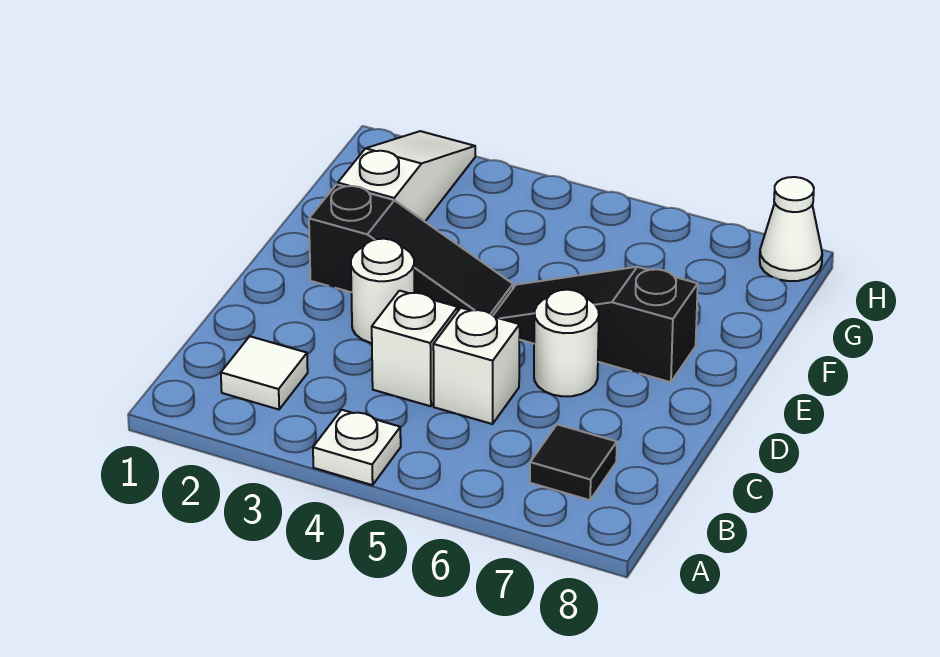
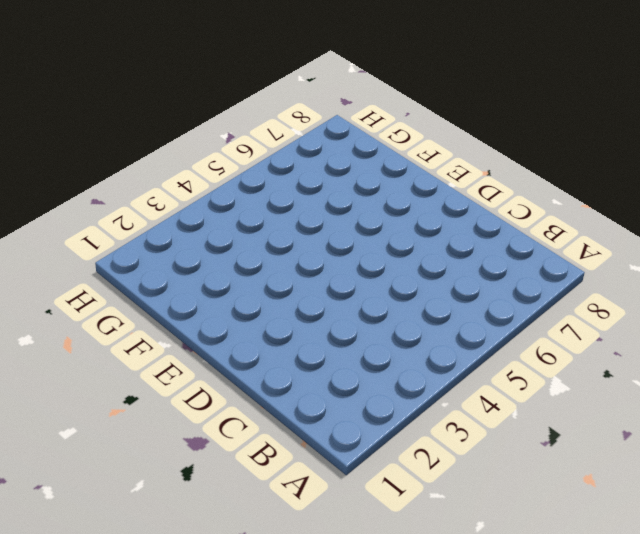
none -> white 1x1 plate [313,410,401,485]
none -> white 1x1 tile [221,336,308,409]

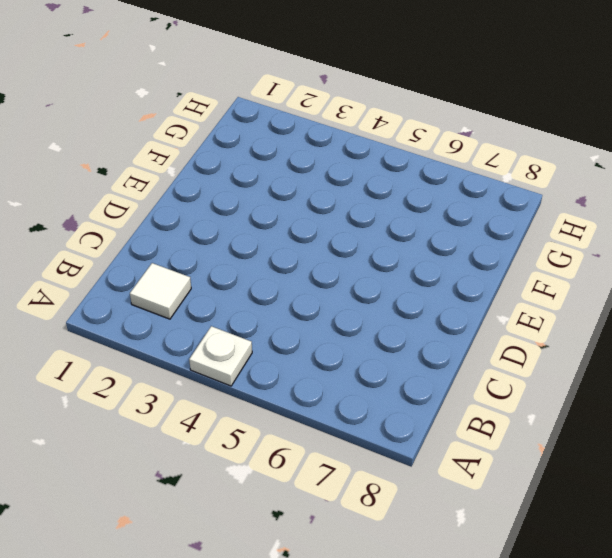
none -> black 1x1 tile [530,424,617,500]
none -> white 1x1 brick [372,291,458,406]

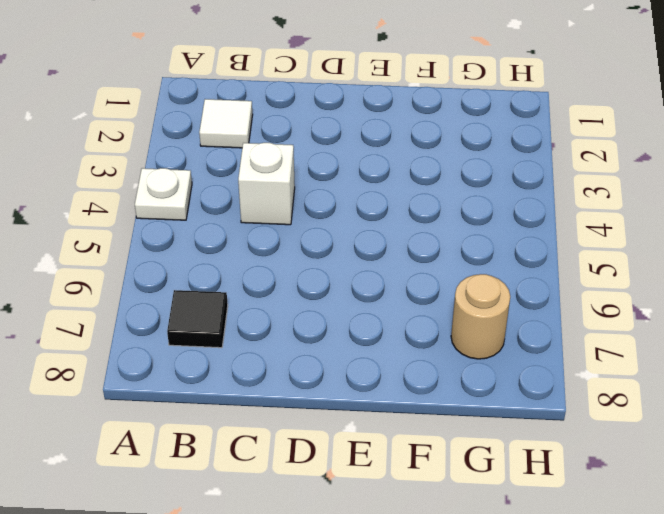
tan 1x1 round brick [451,274,510,359] -> none
none -> white 1x1 brick [433,308,520,424]
none -> white 1x1 round brick [351,239,414,343]

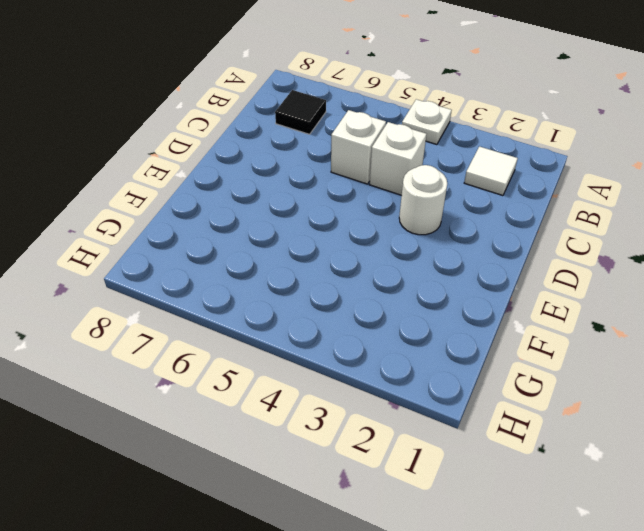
none -> white 1x1 round brick [534,290,599,396]
none -> black 1x3 slope [309,184,513,315]

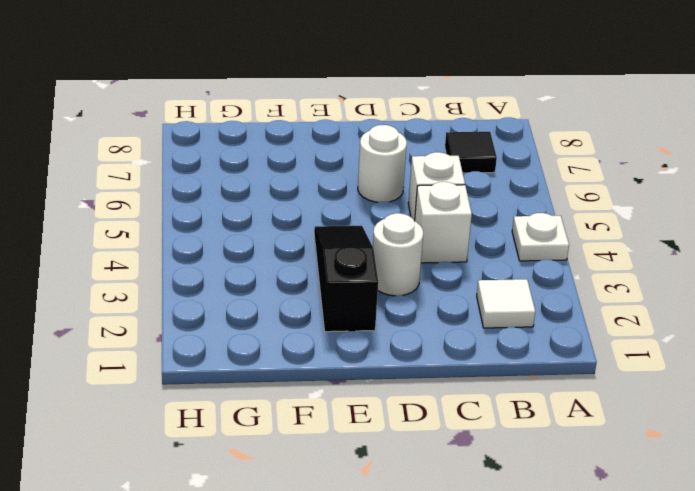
none -> black 1x3 slope [493,267,698,382]
none -> white 1x3 slope [338,131,475,221]

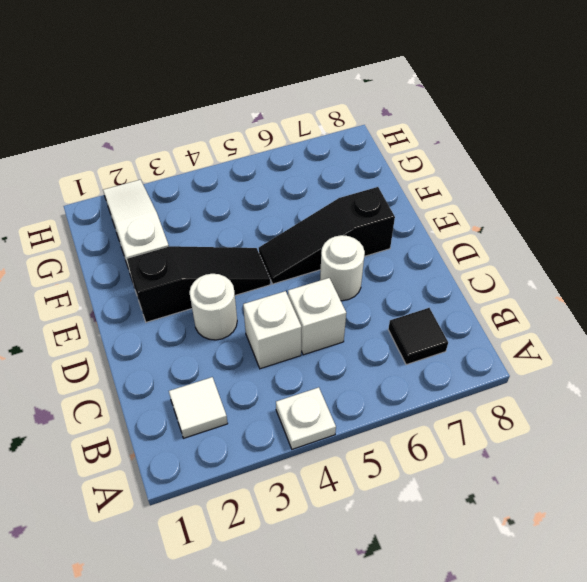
none -> white 1x1 cone [760,177,822,281]

